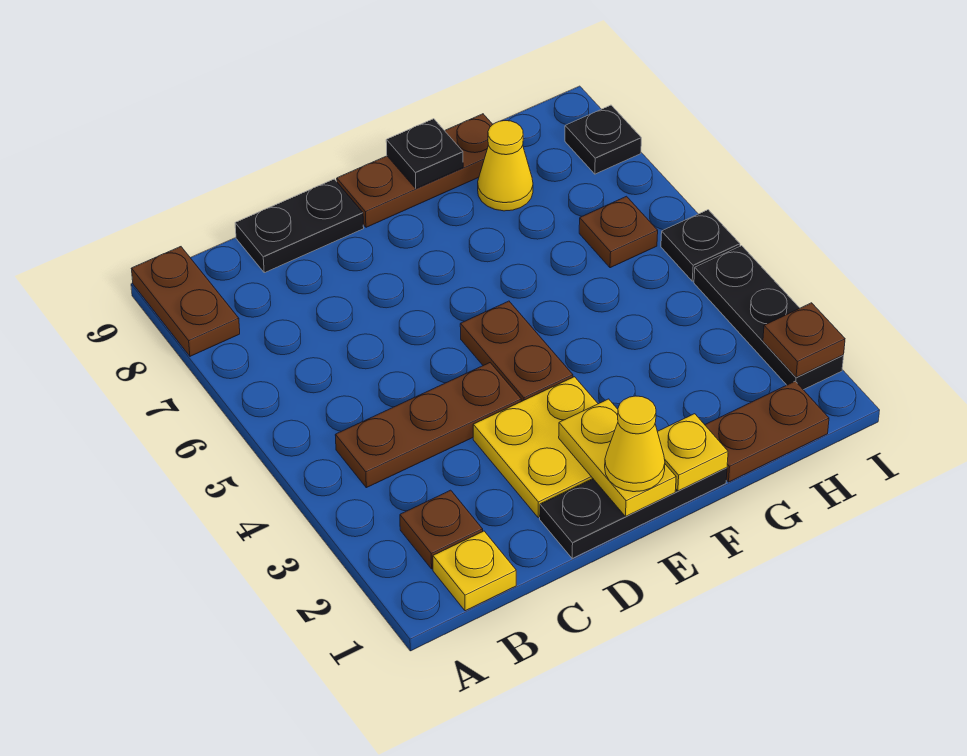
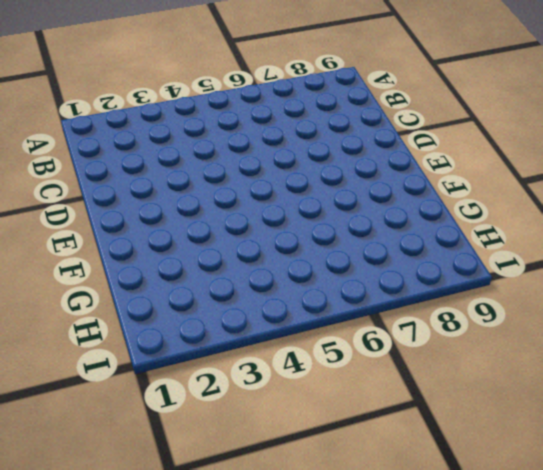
none -> brown 1x2 plate [131,247,240,356]
none -> yellow 1x1 plate [433,531,516,611]
none -> brown 1x1 plate [400,490,483,569]

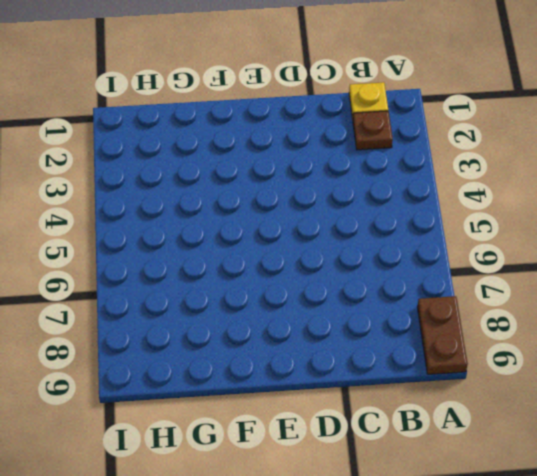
none -> brown 1x3 plate [335,363,521,488]
none -> black 1x2 plate [235,179,364,273]
none -> black 1x3 plate [540,468,727,559]

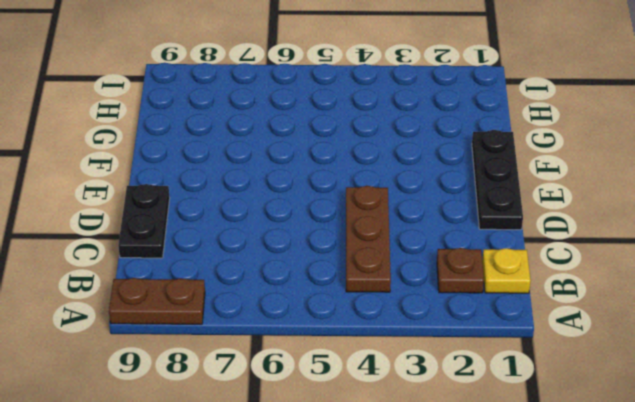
none -> yellow 2x2 plate [473,377,598,518]
none -> brown 1x2 plate [460,301,573,401]
none -> brown 1x3 plate [337,114,493,227]

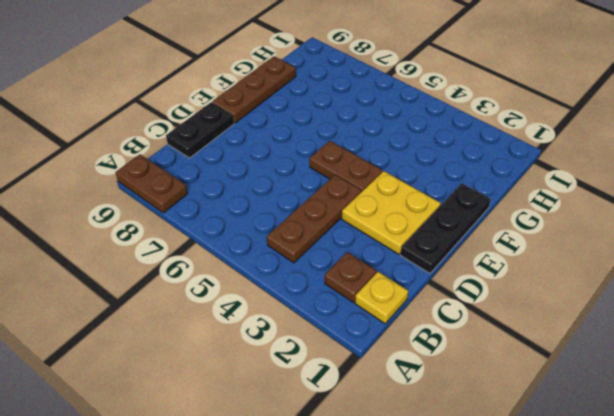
none -> brown 1x2 plate [705,381,829,482]
none -> yellow 1x1 cone [478,121,533,211]
none -> brown 1x1 plate [579,196,658,268]

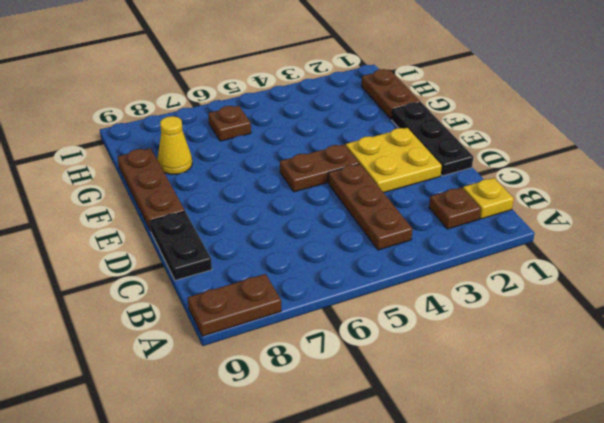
none -> black 1x3 plate [694,246,844,390]
none -> black 1x1 plate [661,210,740,281]
none -> black 1x1 plate [565,105,641,174]

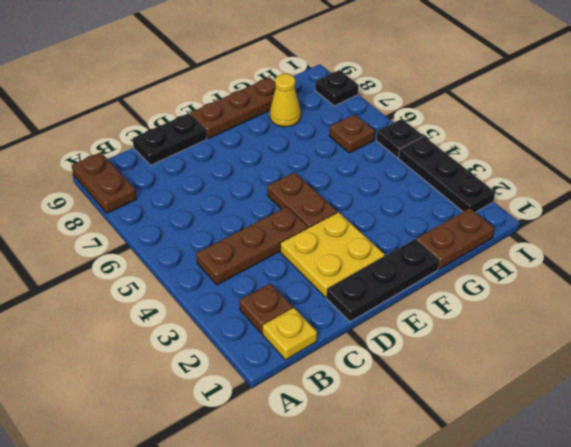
none -> yellow 1x2 plate [559,399,676,516]
none -> yellow 1x1 plate [658,414,728,491]
none -> black 1x1 plate [386,119,463,189]

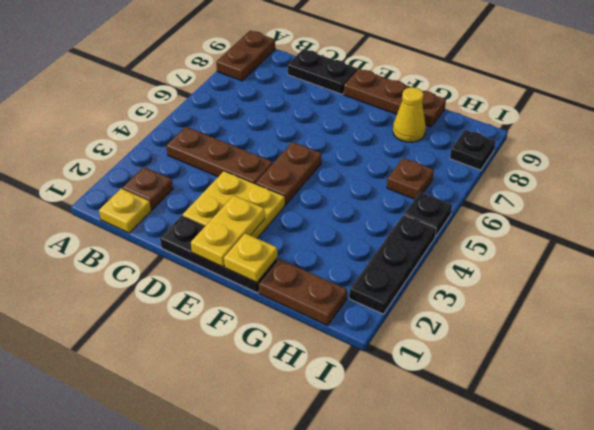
none -> black 1x1 plate [386,119,463,189]
none -> brown 1x1 plate [763,303,845,377]
none -> yellow 1x1 cone [605,396,665,492]

